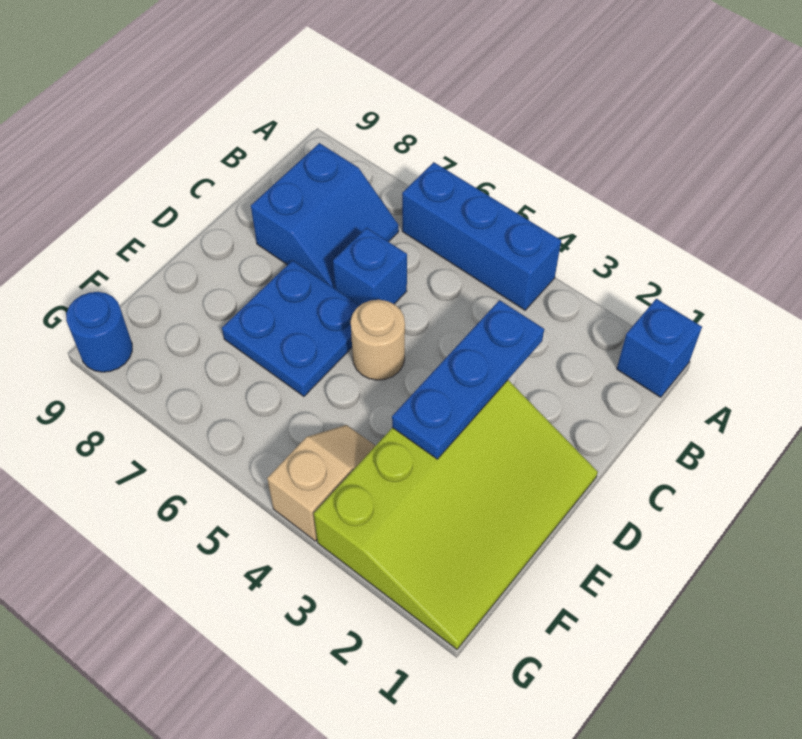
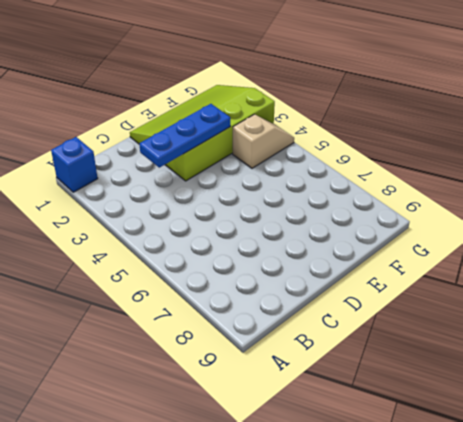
tan 1x2 slope [233,114,294,168] -> tan 1x2 slope turned to [267,425,375,541]
none -> blue 1x3 brick [402,162,561,310]
none -> blue 2x2 slope [251,143,399,288]

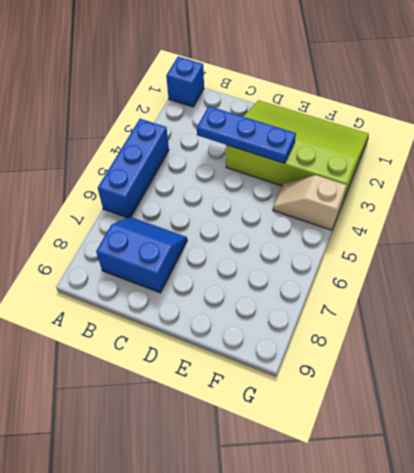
none -> blue 1x1 brick [333,228,407,305]
none -> tan 1x1 round brick [351,300,405,380]

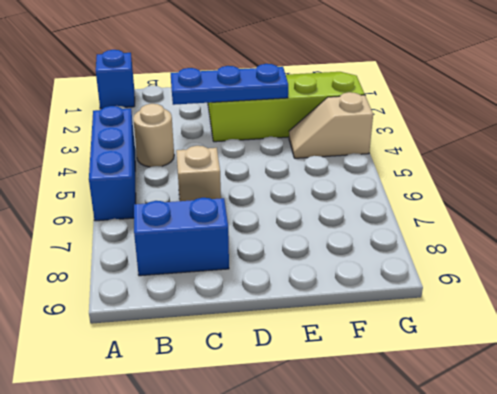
tan 1x1 round brick [133,104,174,167] -> tan 1x1 round brick moved to [351,300,405,380]
tan 1x1 brick [176,146,221,201] -> blue 1x1 brick [333,228,407,305]
none -> blue 2x2 plate [222,260,360,396]
none -> blue 1x1 round brick [66,292,132,372]

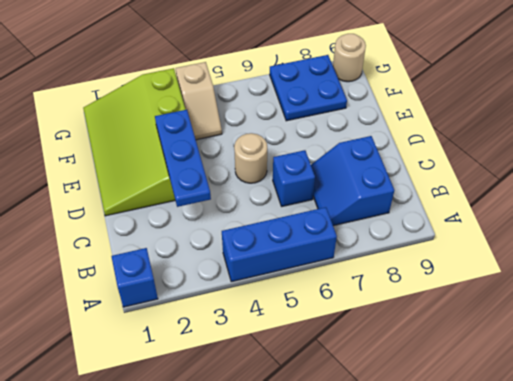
blue 2x2 plate [270,55,347,121] -> blue 2x2 plate moved to [222,260,360,396]
tan 1x1 round brick [333,34,366,82] -> blue 1x1 round brick [66,292,132,372]

